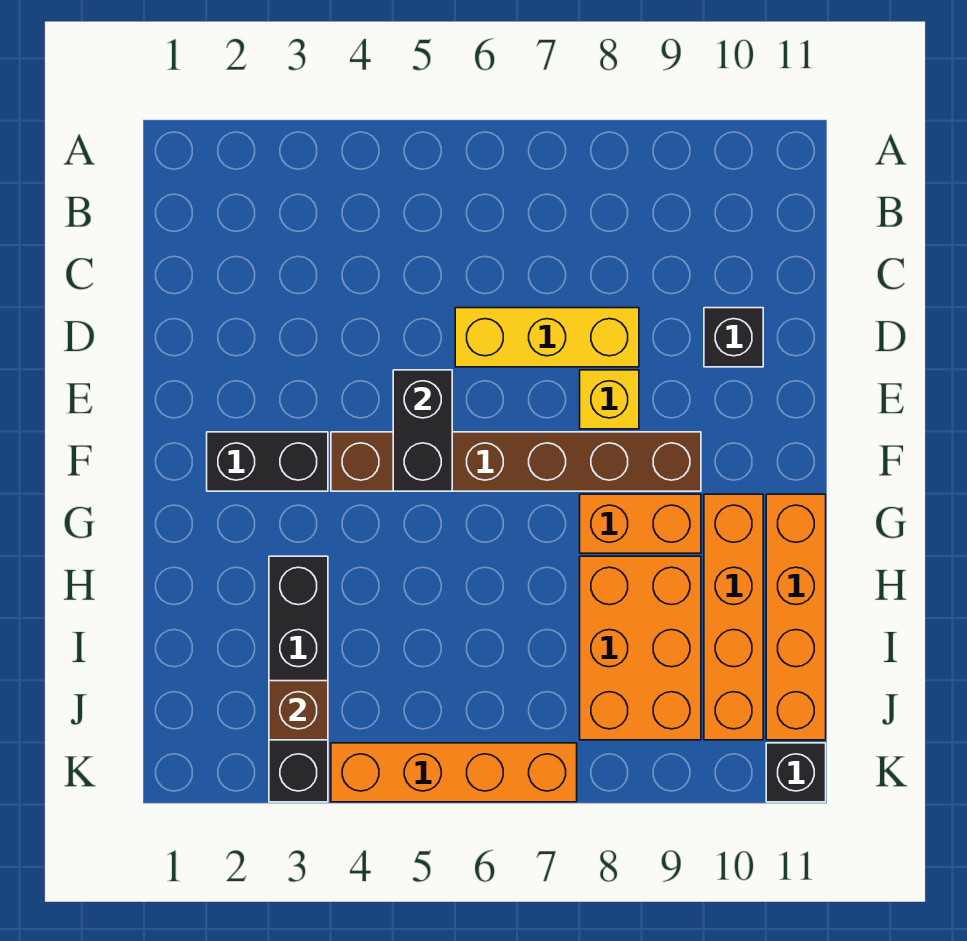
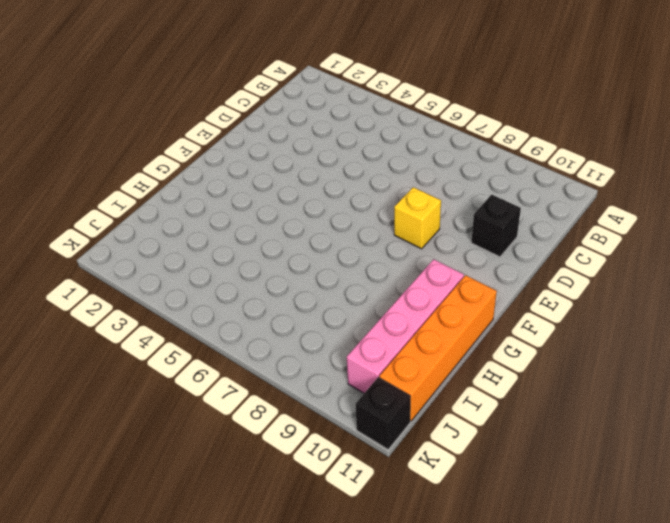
pink 1x4 brick [347,259,464,393] -> orange 1x4 brick [704,494,763,740]
none -> yellow 1x3 brick [455,308,639,367]
none -> black 1x2 brick [207,432,328,491]
none -> brown 1x6 brick [331,432,701,491]

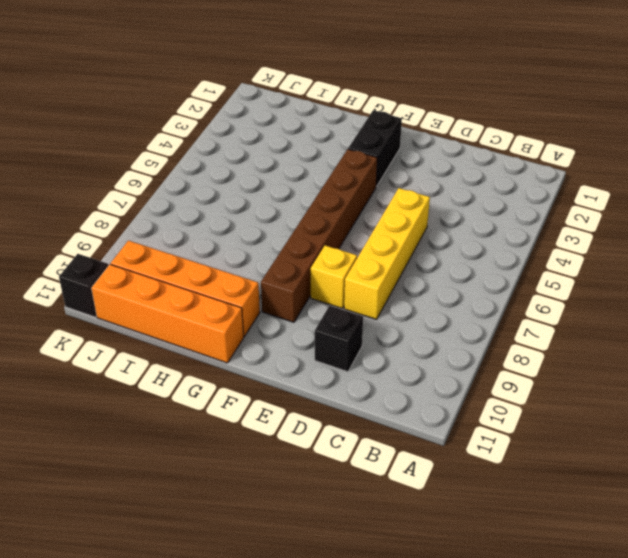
yellow 1x4 brick [344,188,430,319] -> yellow 1x3 brick [455,308,639,367]
none -> orange 1x2 brick [580,494,701,553]
none -> black 1x4 brick [269,556,328,802]
none -> orange 2x3 brick [580,556,701,740]

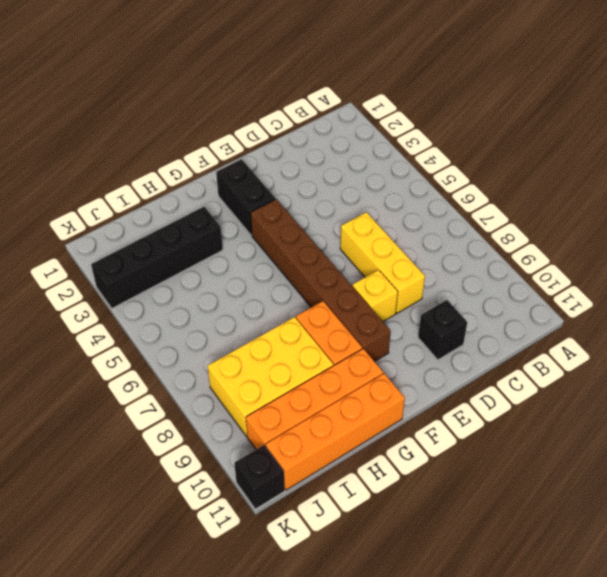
yellow 2x3 brick [208,317,333,436] -> orange 2x3 brick [580,556,701,740]
none -> orange 1x4 brick [331,743,577,802]
none -> black 1x2 brick [393,370,452,491]
none -> brown 1x1 brick [269,681,328,740]

